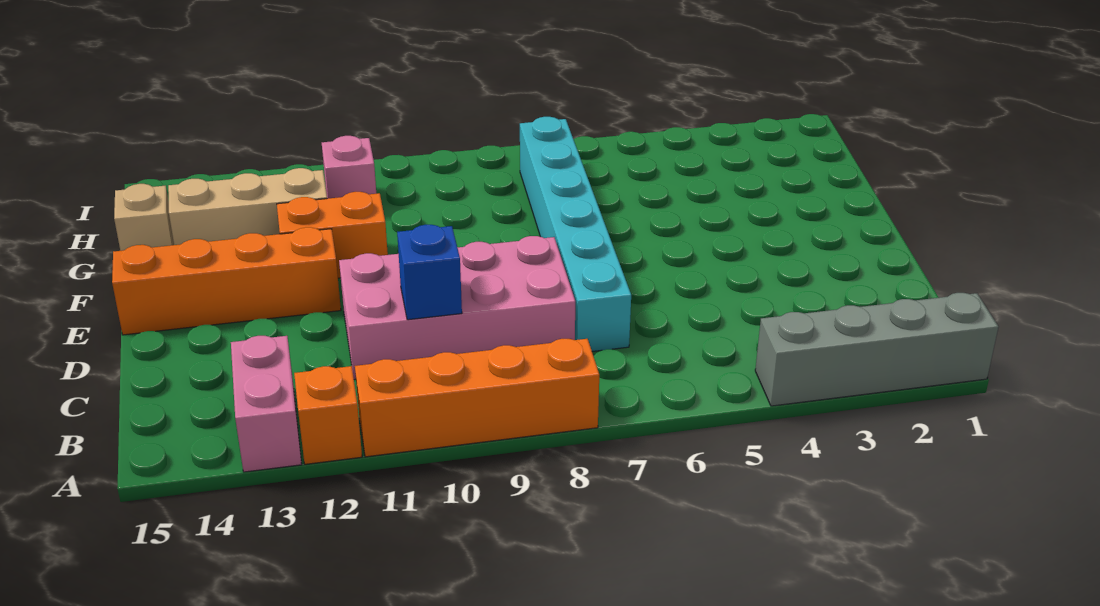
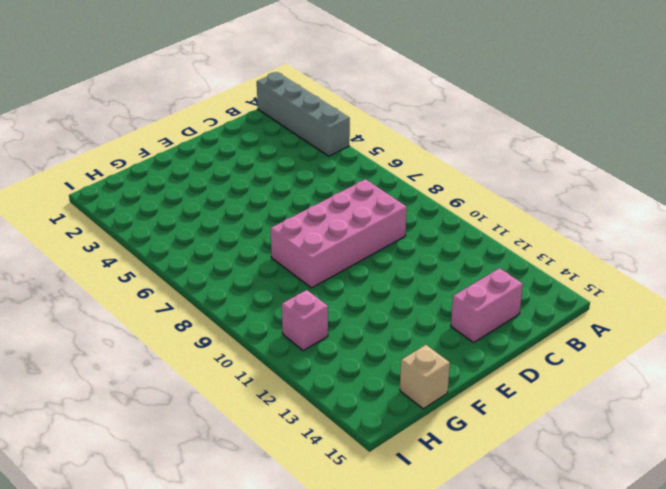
pink 2x4 brick [270,179,407,288] -> pink 2x4 brick turned to [339,236,575,380]
pink 1x2 brick [451,268,523,342] -> pink 1x2 brick moved to [231,336,302,472]
none -> orange 1x4 brick [355,339,599,457]
none -> orange 1x1 brick [294,366,362,464]
none -> cyan 1x6 brick [520,117,631,352]

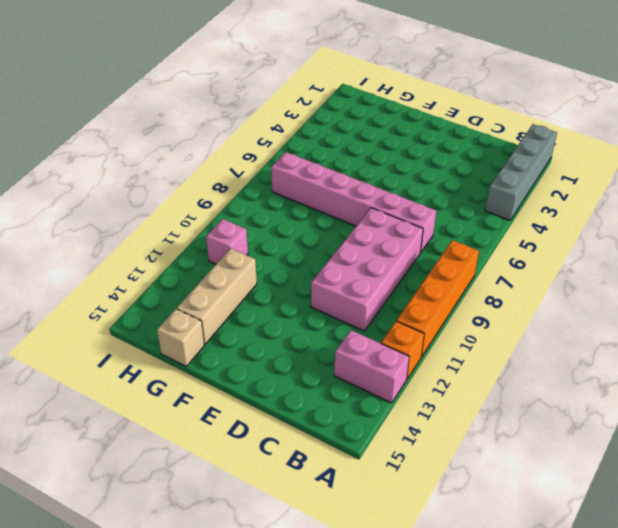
pink 1x6 brick [271,152,436,253] -> cyan 1x6 brick [520,117,631,352]
none -> orange 1x4 brick [112,227,341,335]
none -> orange 1x2 brick [277,192,388,278]
none -> blue 1x1 brick [397,225,462,320]

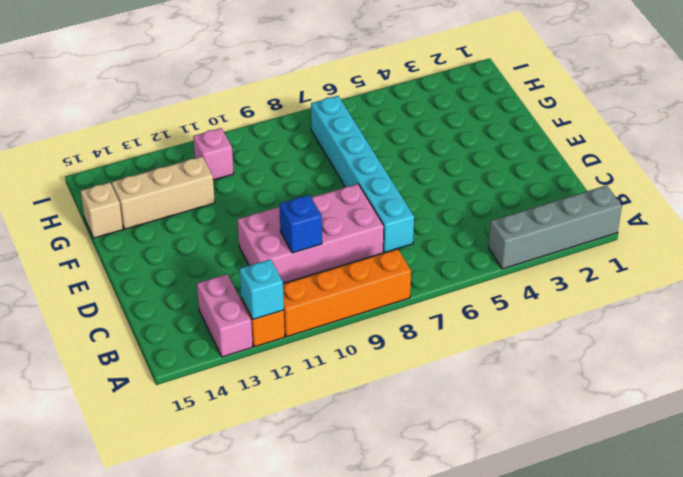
cyan 1x1 brick [239,259,284,319] -> none
none -> orange 1x4 brick [112,227,341,335]
none -> orange 1x2 brick [277,192,388,278]

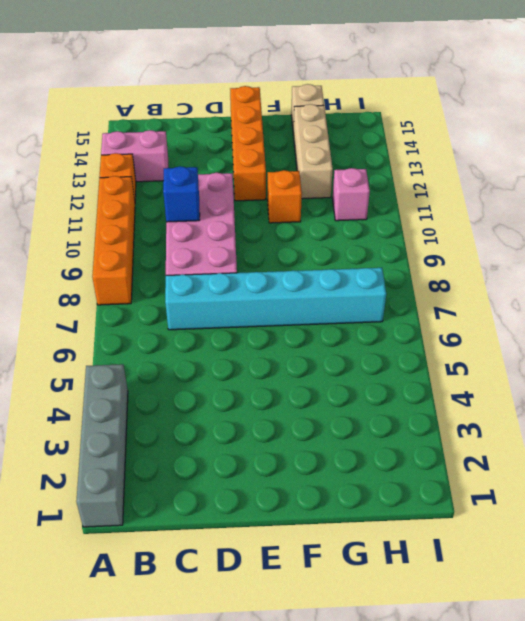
orange 1x1 brick [267,170,302,223] -> orange 1x2 brick [277,192,388,278]

